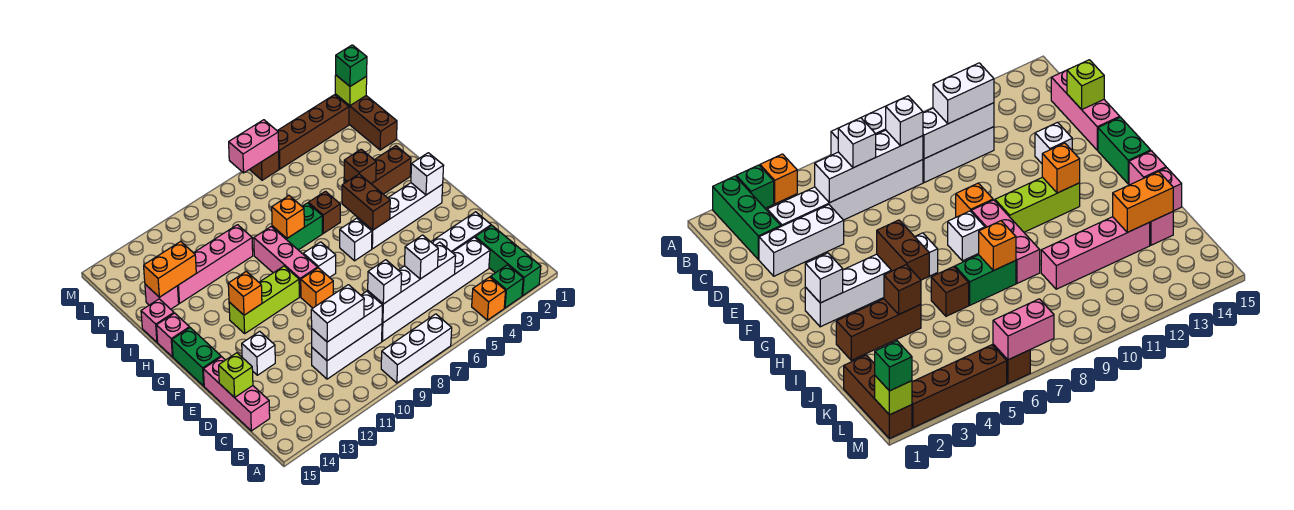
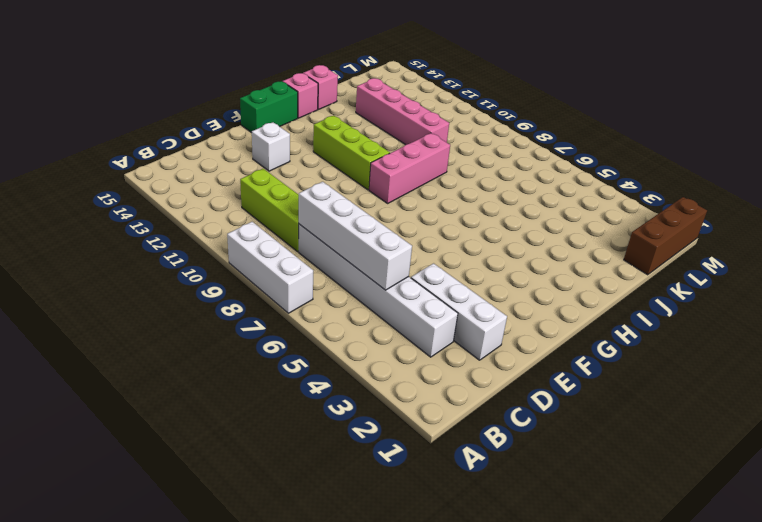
lime 1x3 brick [240,169,299,252] -> white 1x3 brick [312,324,382,379]
none -> green 1x3 brick [475,226,541,296]
none -> green 1x1 brick [490,265,523,308]
none -> orange 1x1 brick [472,277,506,320]
none -> pink 1x3 brick [203,357,270,431]

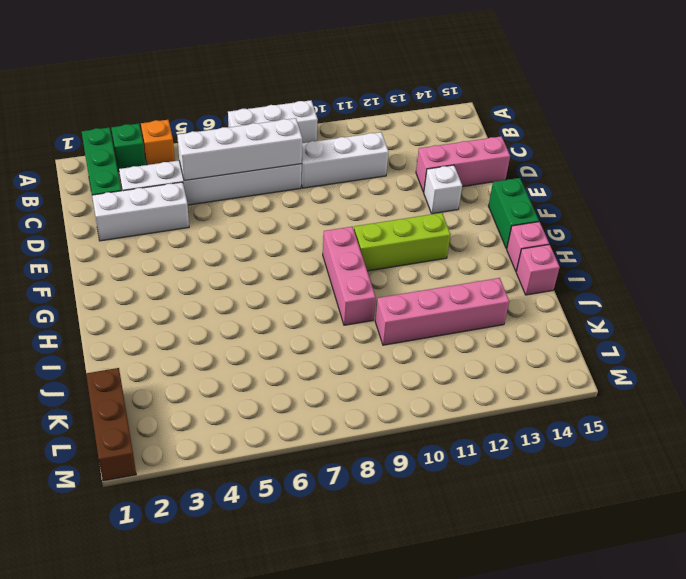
pink 1x3 brick [416,136,510,192] -> pink 1x3 brick turned to [203,357,270,431]
none -> orange 1x1 brick [301,268,333,308]
none -> white 1x4 brick [358,183,443,249]
none -> white 1x1 brick [340,218,372,261]
none -> white 1x1 brick [303,242,336,278]

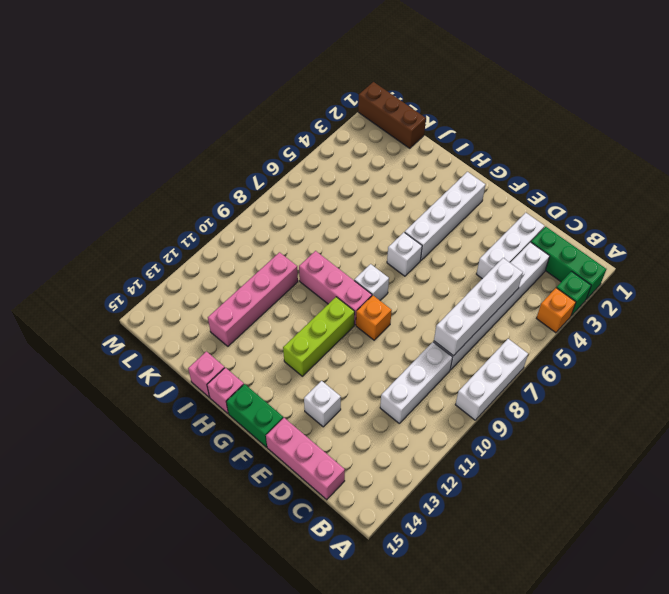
none -> brown 1x3 brick [344,146,411,194]
none -> brown 1x1 brick [308,191,340,233]
none -> green 1x2 brick [272,203,322,250]
none -> pink 1x1 brick [145,284,179,309]

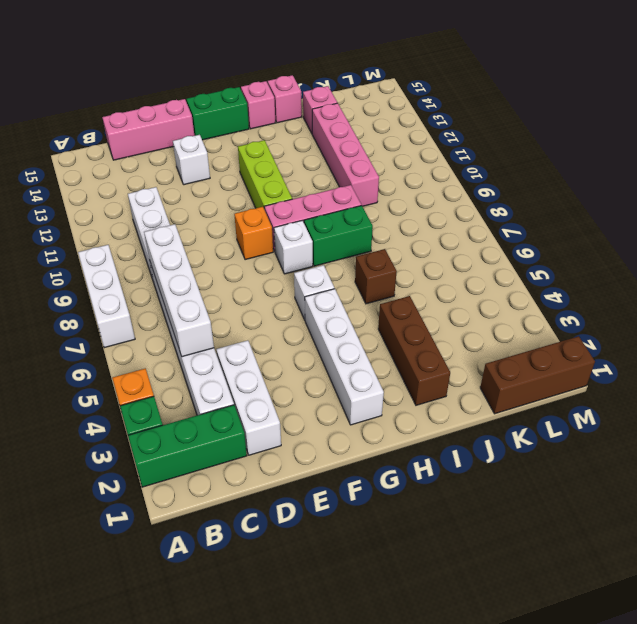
green 1x2 brick [304,205,373,266] -> green 1x2 brick turned to [272,203,322,250]
none -> brown 1x4 brick [277,95,349,169]
none -> brown 1x1 brick [250,151,279,180]
none -> white 1x3 brick [312,291,382,361]
none -> lime 1x1 brick [219,353,253,398]

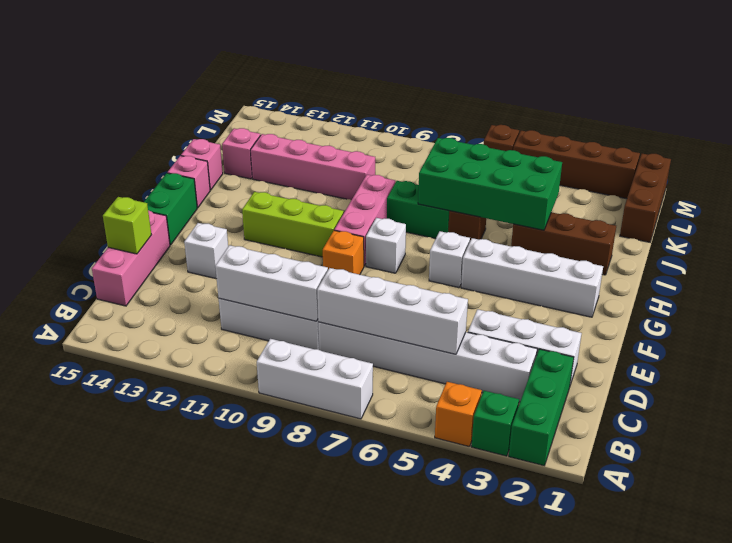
green 2x4 brick [418,138,562,230] -> brown 1x1 brick [344,149,376,184]
none -> white 1x1 brick [411,153,444,195]
none -> brown 1x2 brick [342,174,390,230]
none -> orange 1x1 brick [228,271,262,315]
none -> orange 1x1 brick [272,196,304,238]

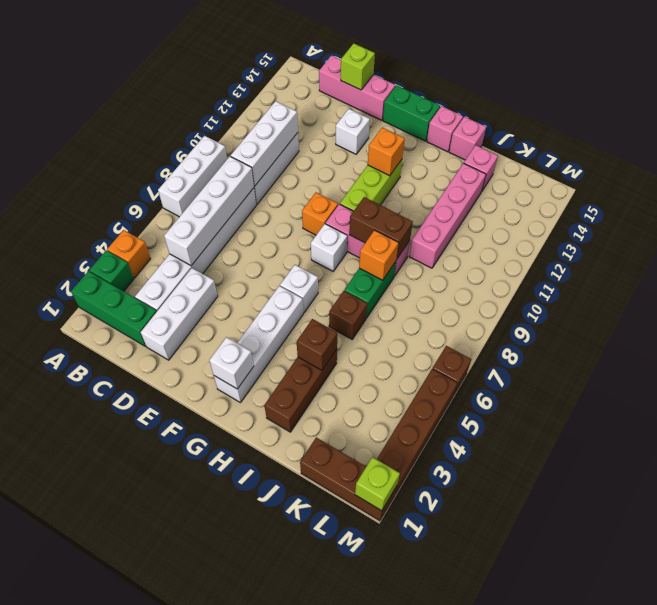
brown 1x2 brick [349,197,413,259] -> brown 1x2 brick moved to [342,174,390,230]
none -> orange 1x2 brick [144,241,196,297]
none -> pink 1x2 brick [229,120,279,173]
none -> white 1x1 brick [404,235,438,279]
none -> white 1x1 brick [368,260,402,304]

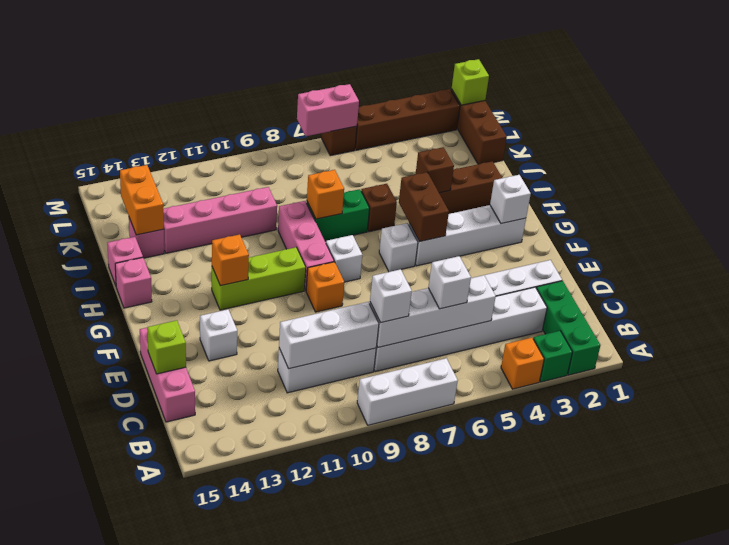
orange 1x2 brick [120,165,164,235] -> orange 1x2 brick turned to [144,241,196,297]
none -> green 1x2 brick [172,328,221,386]
none -> white 1x2 brick [311,285,364,342]
none -> green 1x1 brick [336,45,367,86]

